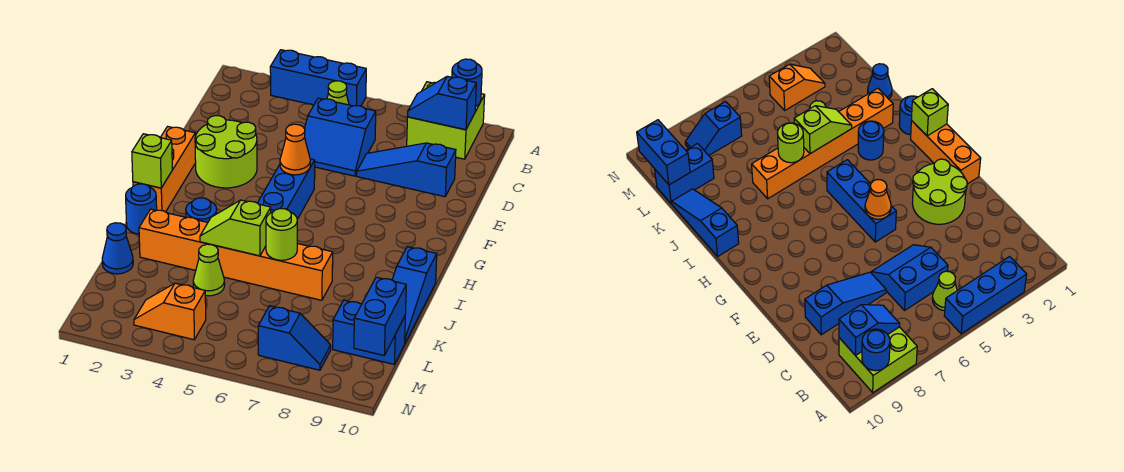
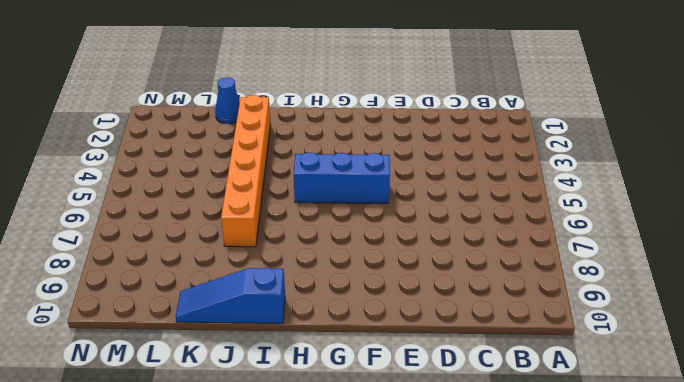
none -> blue 1x3 brick [270,50,366,106]
none -> lime 2x2 brick [407,82,485,159]
none -> lime 1x1 cone [327,81,349,105]

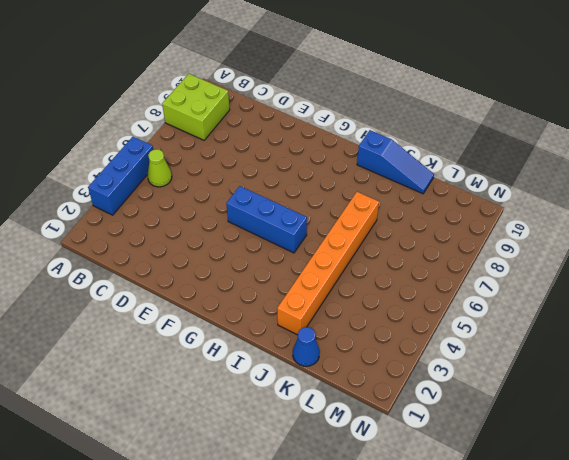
none -> blue 2x2 slope [305,98,376,176]
none -> blue 1x3 slope [357,143,456,197]
none -> lime 2x2 round brick [195,116,257,188]

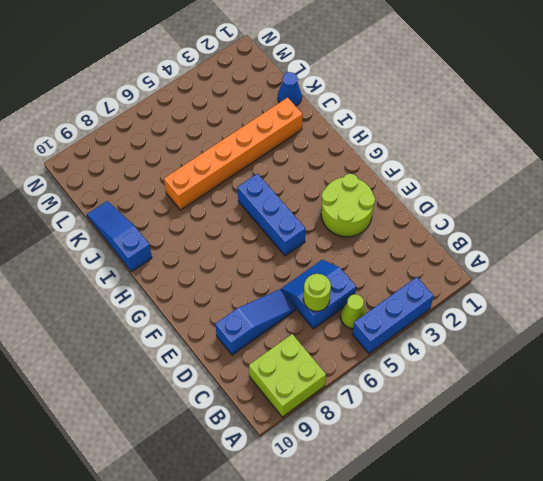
lime 1x1 round brick [303,274,331,311] -> lime 1x1 round brick moved to [266,209,297,260]
none -> orange 1x3 brick [133,126,196,212]
none -> blue 1x1 round brick [126,184,157,234]
none -> blue 1x1 round brick [186,198,217,222]

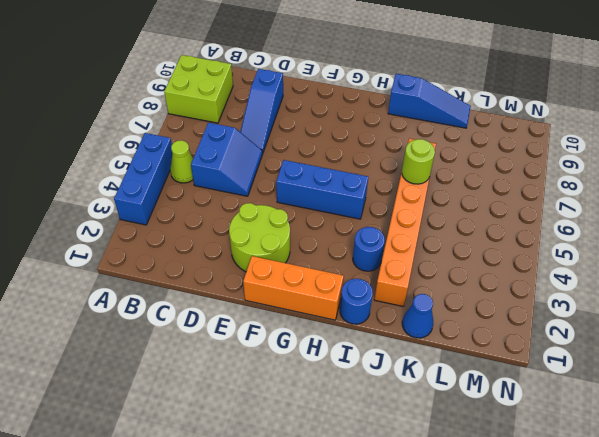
none -> lime 1x1 cone [193,244,225,296]
none -> blue 1x2 brick [333,300,405,364]
none -> orange 1x2 slope [134,283,206,340]

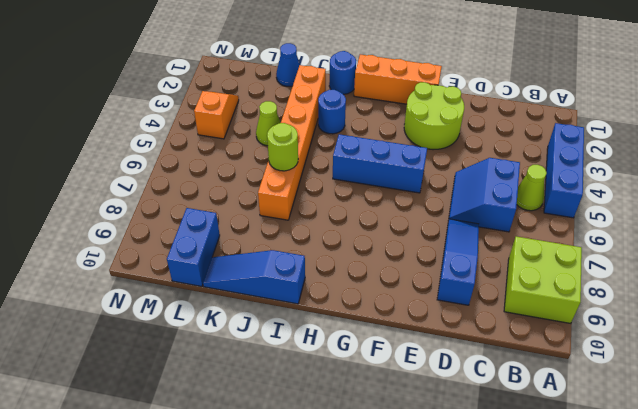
none -> blue 1x2 slope [258,306,331,370]
none -> blue 1x1 round brick [452,59,482,107]
none -> blue 1x2 slope [407,76,476,130]

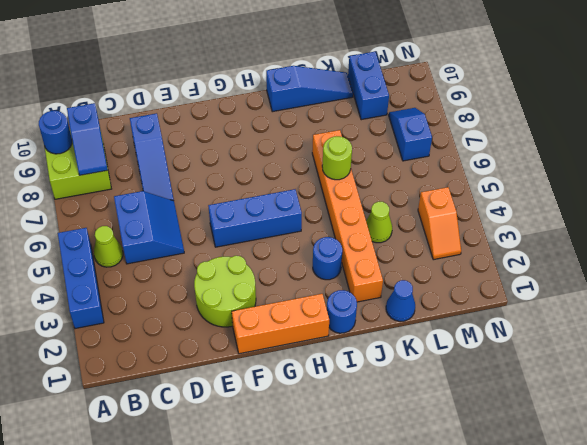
none -> orange 1x1 cone [280,124,310,175]
none -> lime 1x1 brick [132,134,172,188]
none -> lime 1x2 slope [200,200,271,256]

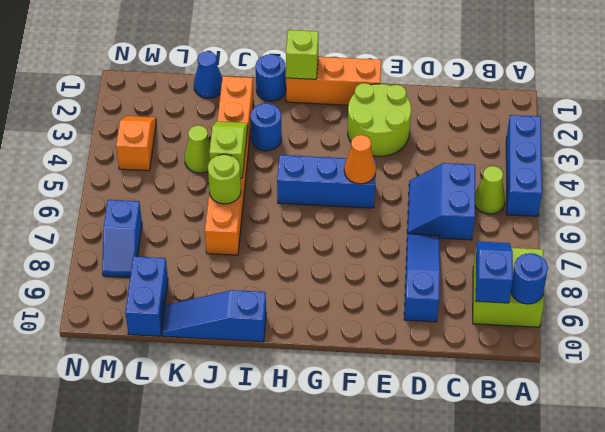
none -> blue 1x2 brick [354,277,406,355]

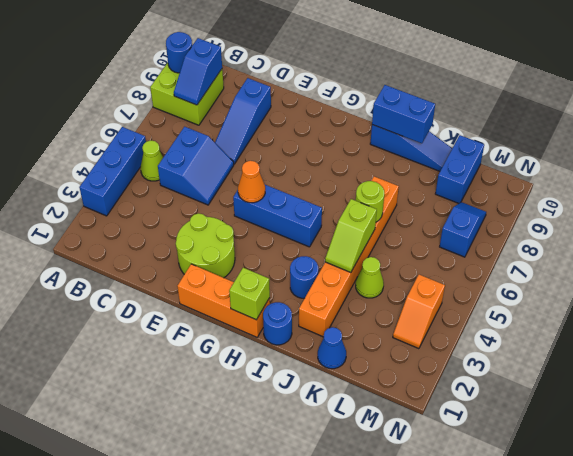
blue 1x2 brick [372,85,435,143] -> blue 1x2 brick moved to [354,277,406,355]

